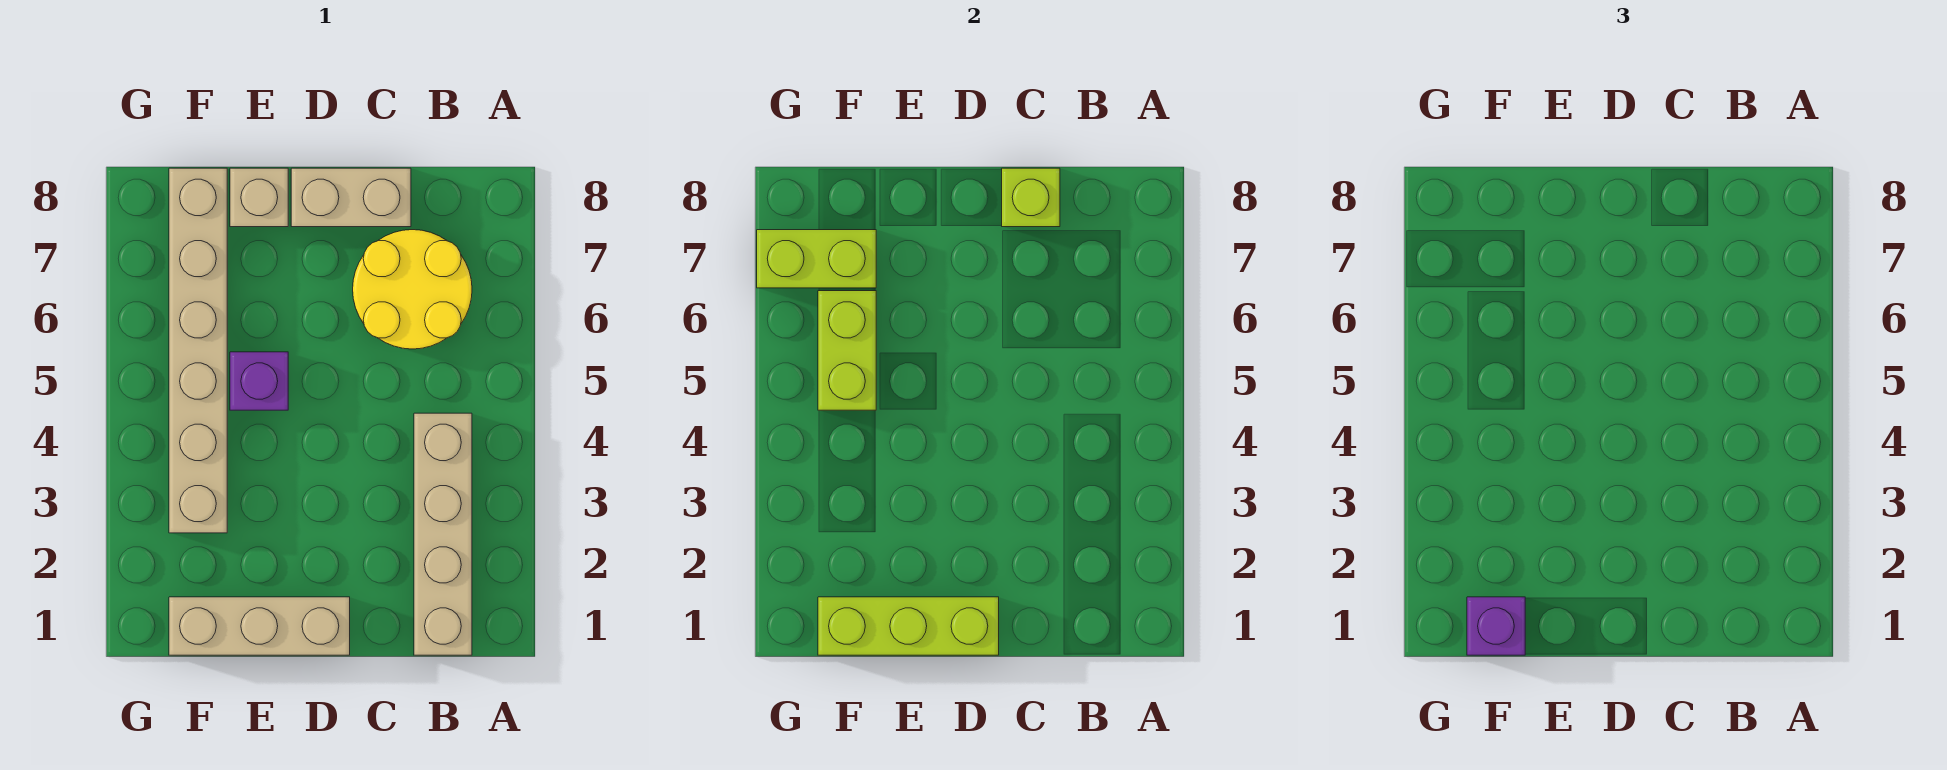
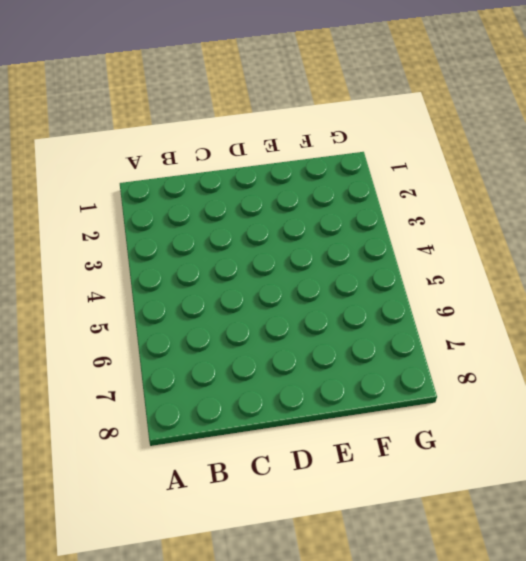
none -> tan 1x4 brick [414,413,472,655]
none -> yellow 2x2 round brick [353,230,472,349]
none -> tan 1x2 brick [291,168,411,227]

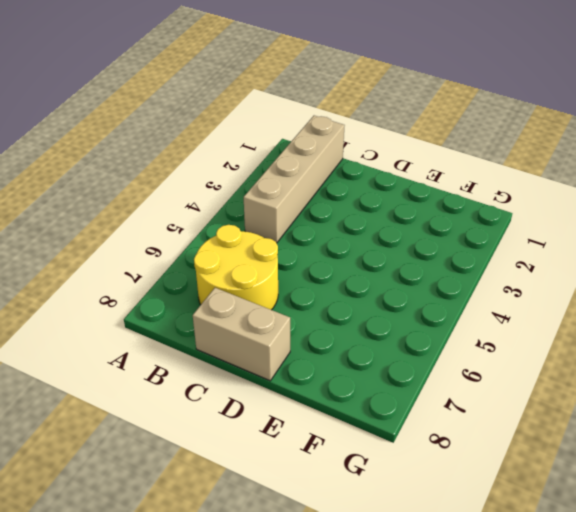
none -> tan 1x3 brick [169,597,350,655]
none -> purple 1x1 brick [230,352,288,410]
none -> tan 1x1 brick [230,168,288,227]

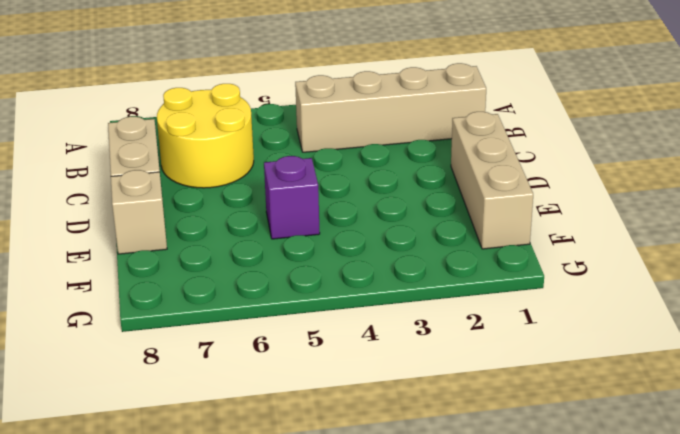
none -> tan 1x6 brick [169,168,227,533]
none -> lime 1x1 brick [1002,168,1060,227]
none -> lime 1x3 brick [818,597,999,655]

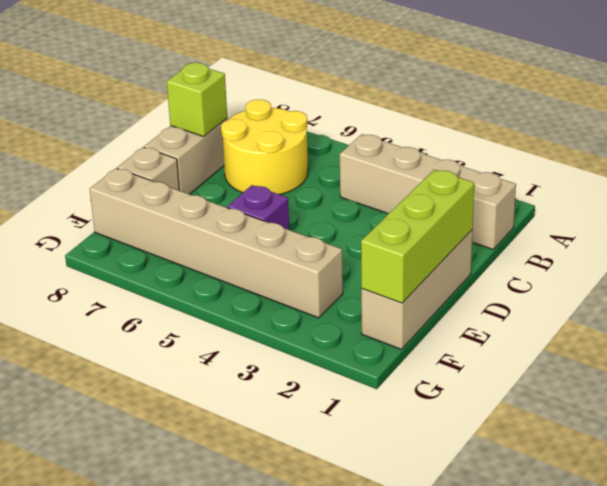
none -> lime 1x2 brick [818,291,876,410]
none -> lime 1x2 brick [757,230,876,288]
none -> purple 1x1 brick [1467,597,1525,655]

